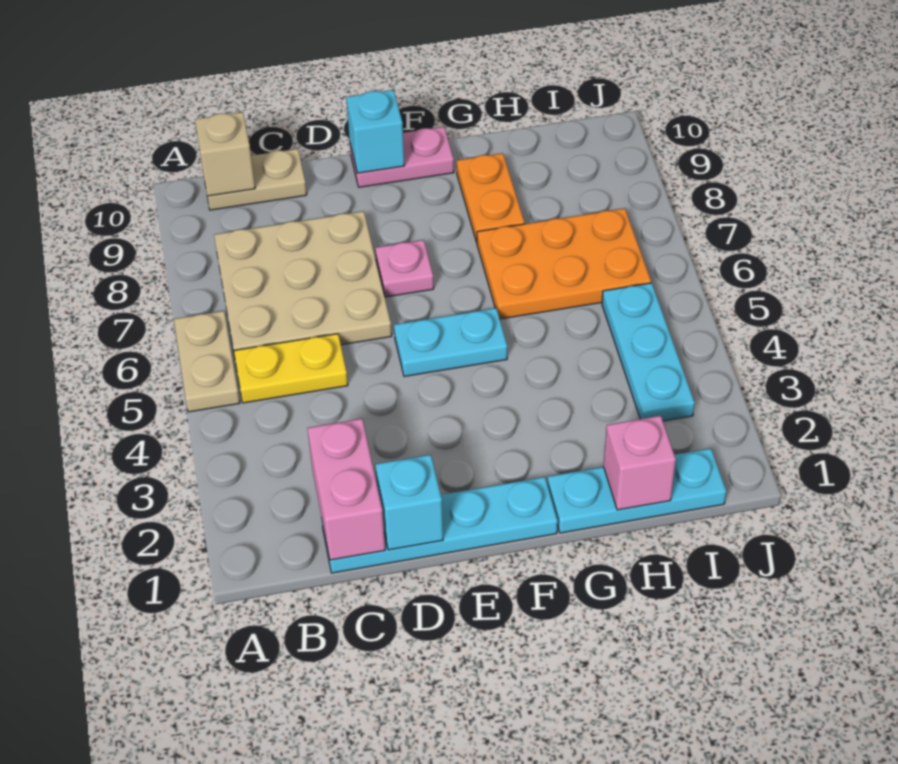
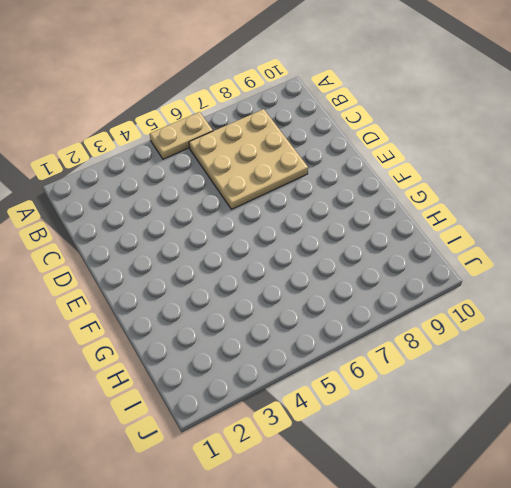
none -> yellow 1x2 plate [234,334,348,403]
none -> tan 1x2 plate [204,149,307,210]
none -> cyan 1x4 plate [321,477,558,573]

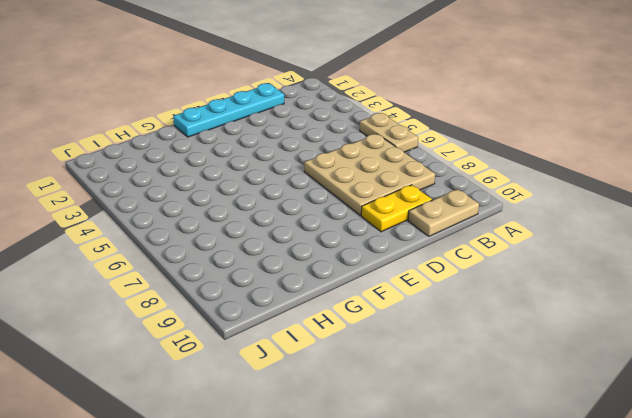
yellow 1x2 plate [361,185,432,232] -> yellow 1x2 plate moved to [234,334,348,403]
none -> cyan 1x2 plate [394,308,507,376]
none -> pink 1x1 plate [375,240,434,297]
none -> pink 1x2 plate [350,127,454,187]

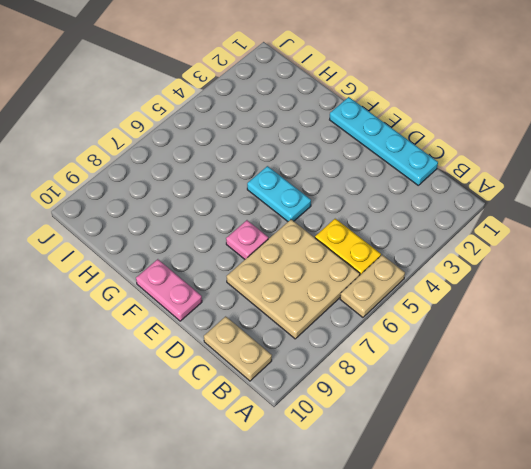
none -> cyan 1x3 plate [547,448,726,533]
none -> orange 2x3 plate [477,208,651,319]
none -> orange 1x2 plate [457,153,525,243]

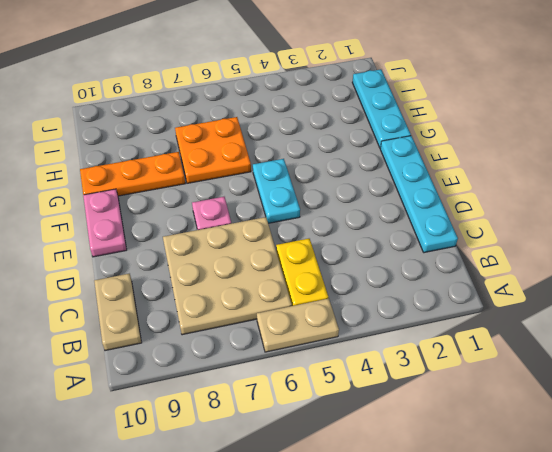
orange 2x2 plate [175,117,251,183] -> orange 2x3 plate [477,208,651,319]
orange 1x3 plate [80,152,185,196] -> orange 1x2 plate [457,153,525,243]
none -> cyan 1x3 plate [602,283,695,421]
none -> tan 1x1 brick [195,112,255,196]
none -> pink 1x2 brick [307,419,385,560]

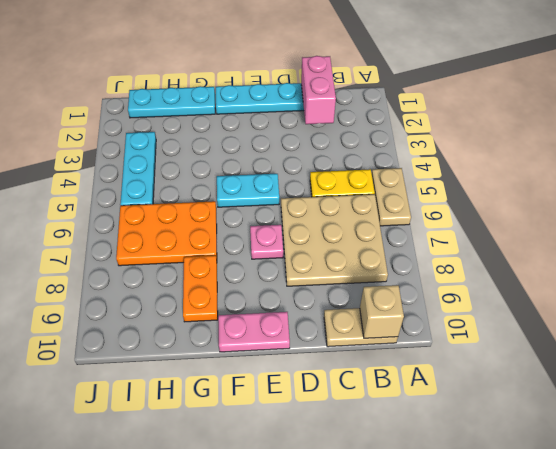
none -> cyan 1x1 brick [375,455,443,550]
none -> cyan 1x1 brick [346,90,404,173]
none -> pink 1x1 brick [604,416,676,510]

